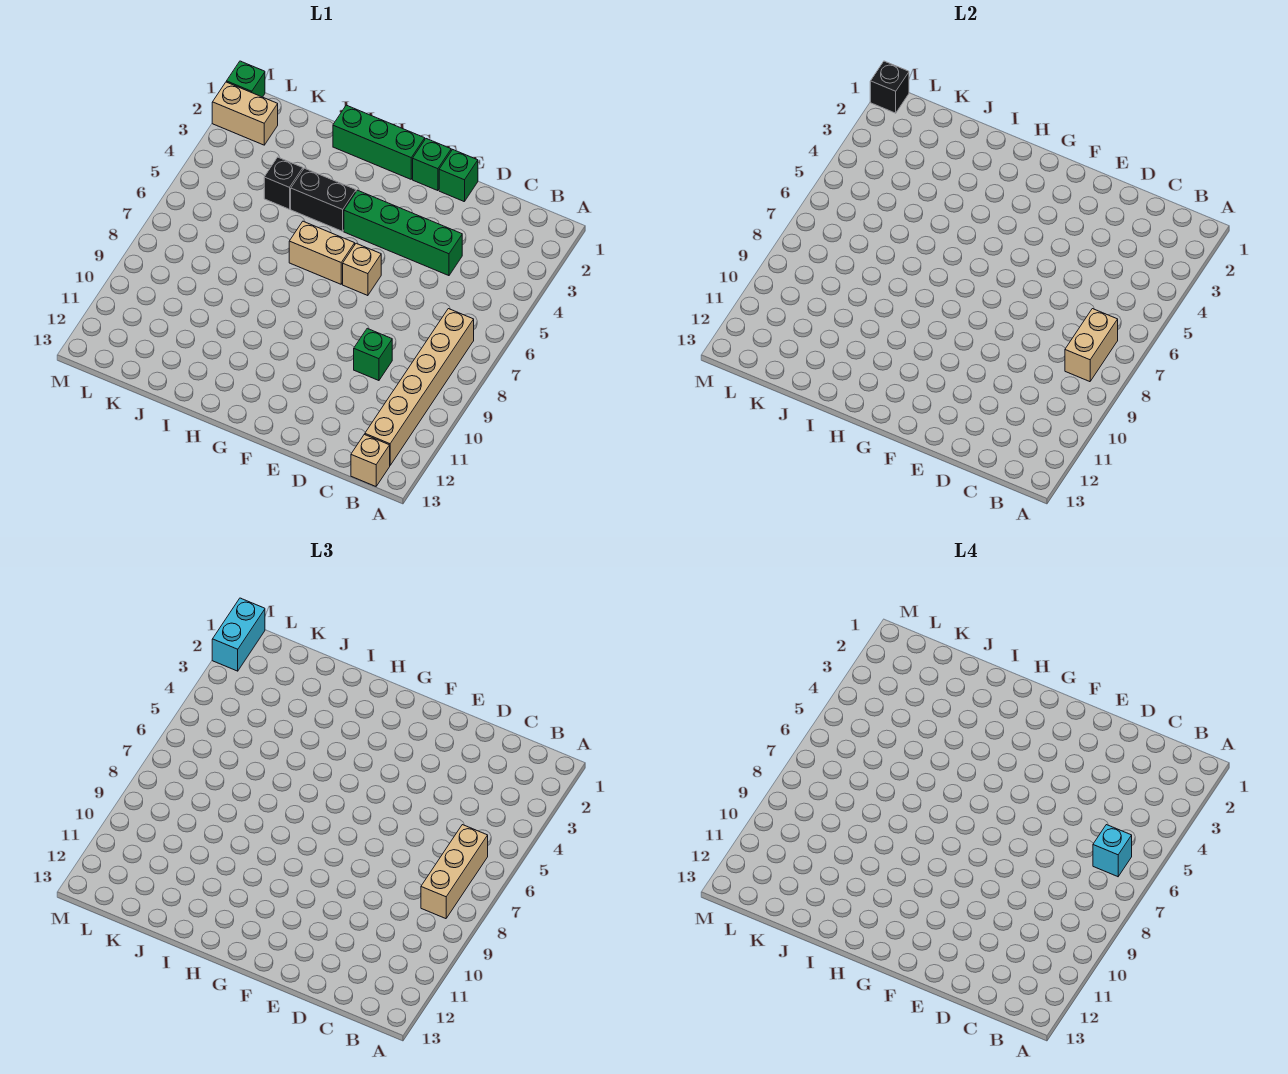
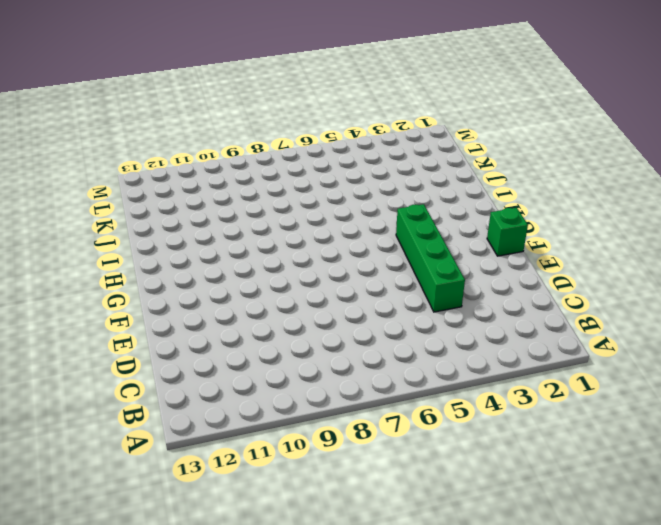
none -> tan 1x6 brick [365,309,474,465]
none -> tan 1x1 brick [351,434,390,486]
none -> green 1x1 brick [354,328,392,381]

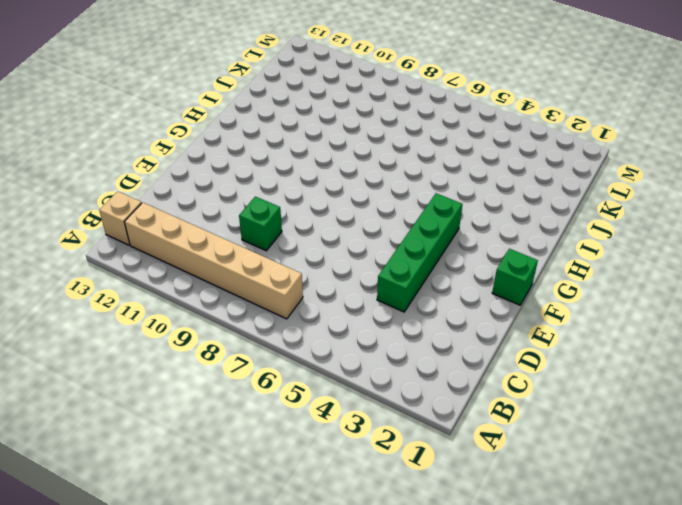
none -> green 1x1 brick [439,150,478,202]
none -> tan 1x1 brick [343,243,381,296]
none -> green 1x3 brick [333,105,425,179]

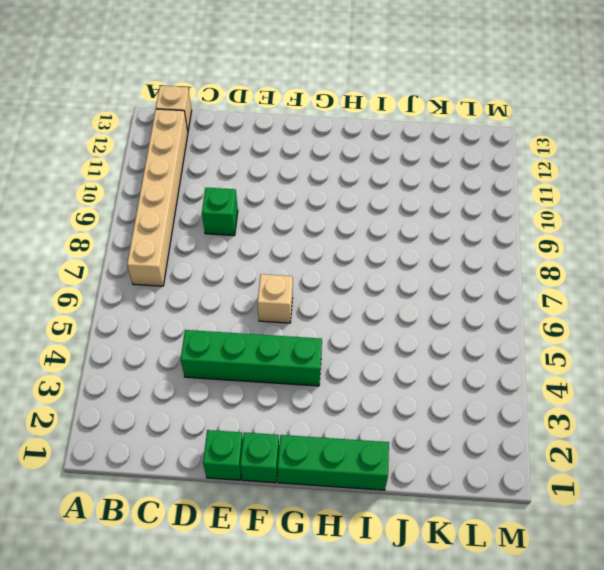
none -> tan 1x2 brick [289,221,355,284]
none -> black 1x2 brick [291,168,356,231]
none -> black 1x1 brick [264,157,303,209]

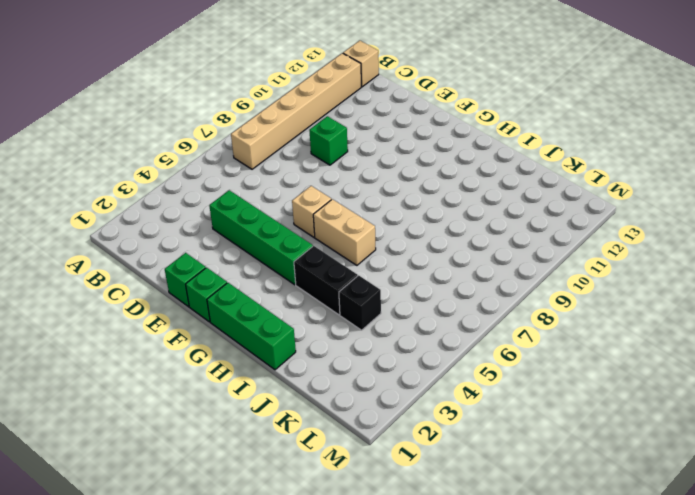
none -> tan 1x2 brick [212,82,278,145]
none -> green 1x1 brick [226,61,265,97]
none -> tan 1x2 brick [1065,309,1118,382]

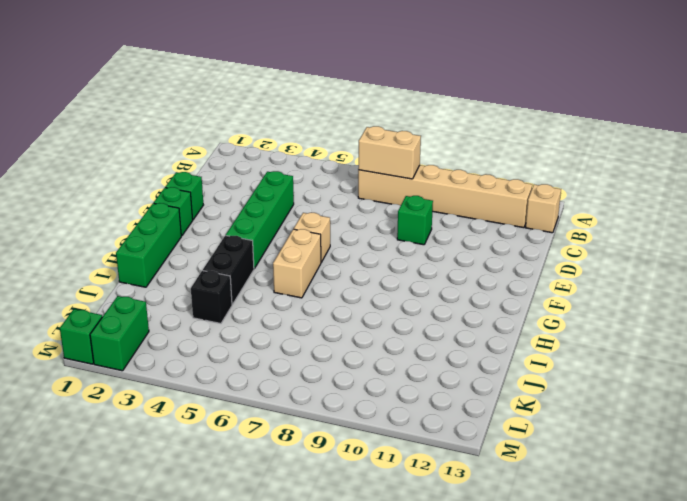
green 1x2 brick [90,296,149,371] -> tan 1x2 brick [212,82,278,145]
none -> black 1x1 brick [870,61,909,113]
none -> tan 1x3 brick [421,825,488,919]
none -> cyan 1x2 brick [212,598,265,671]

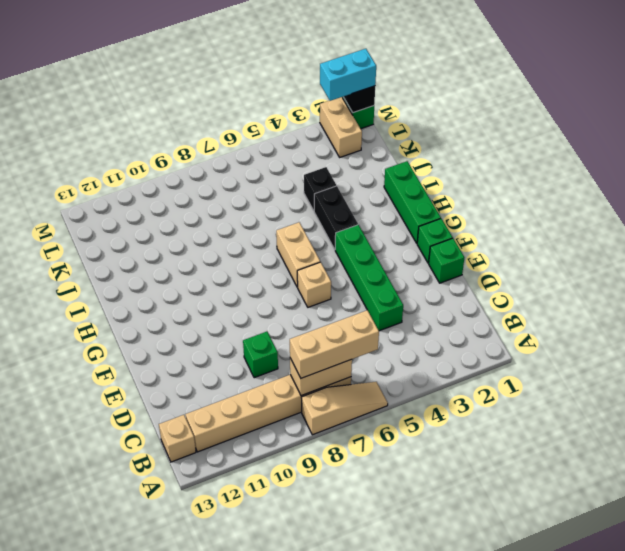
tan 1x3 slope [301,382,388,435] -> none
none -> cyan 1x1 brick [1093,825,1132,877]

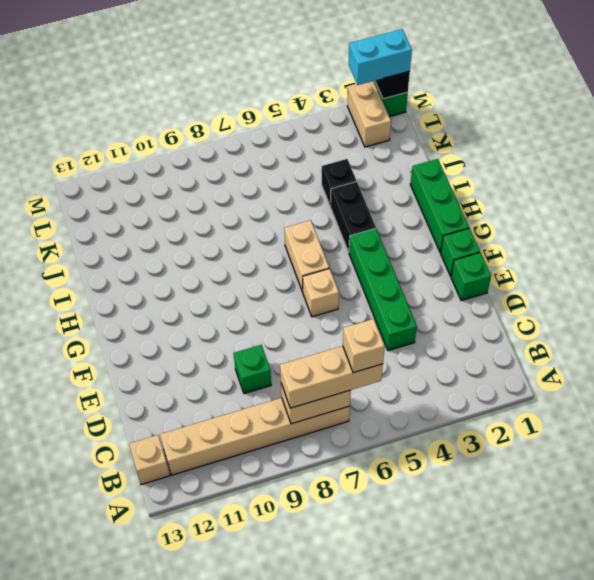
tan 1x1 brick [343,319,385,373] -> cyan 1x1 brick [1093,825,1132,877]

